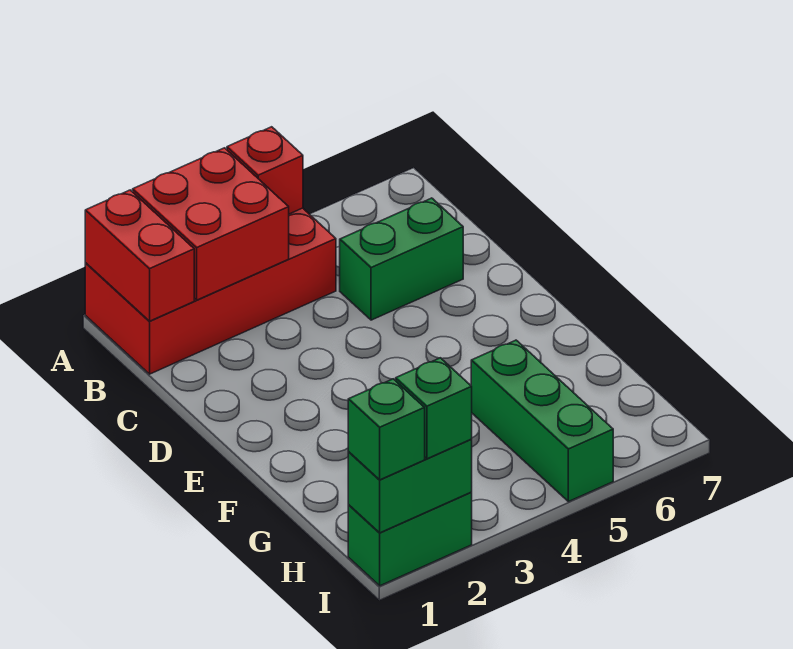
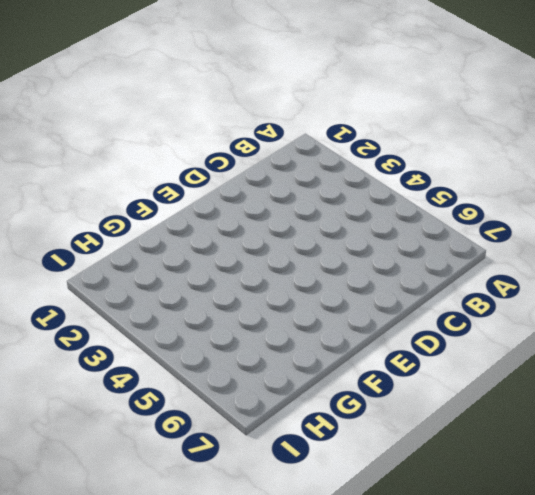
none -> red 2x4 brick [85,208,336,374]
none -> green 1x2 brick [340,198,463,320]

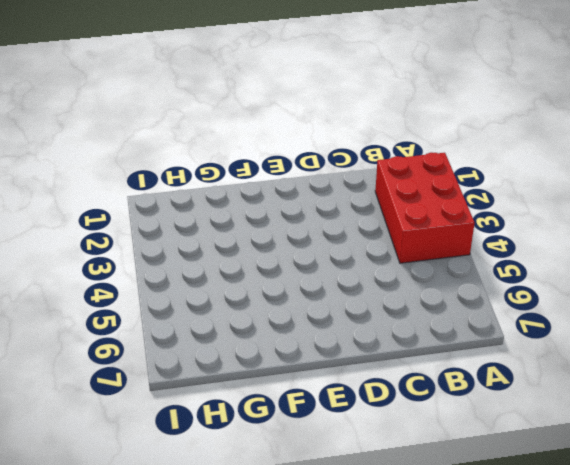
red 2x3 brick [375,152,474,263] -> red 2x4 brick [85,208,336,374]
none -> green 1x2 brick [340,198,463,320]
none -> green 1x3 brick [471,340,613,502]

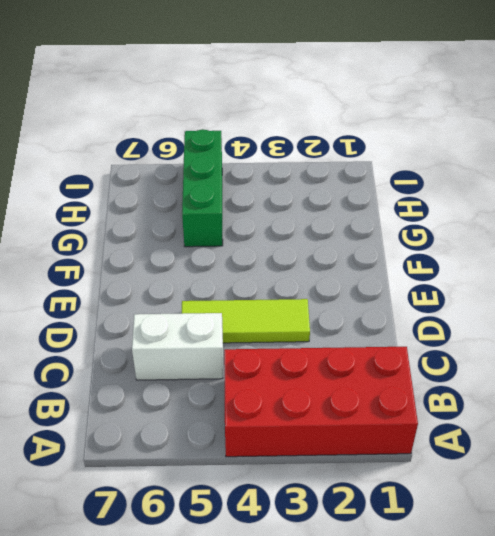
white 1x2 brick [132,313,223,380] -> green 1x2 brick [340,198,463,320]
lime 1x3 tile [182,299,310,343] -> none
none -> green 1x2 brick [348,492,472,586]
none -> red 1x2 brick [85,190,194,321]

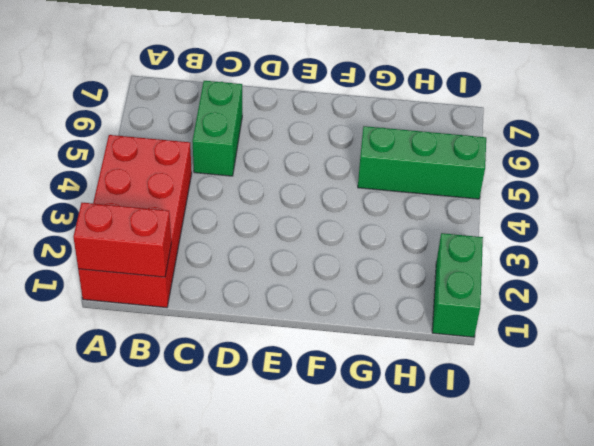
none -> red 2x2 brick [133,148,289,300]
none -> red 1x1 brick [227,127,303,214]

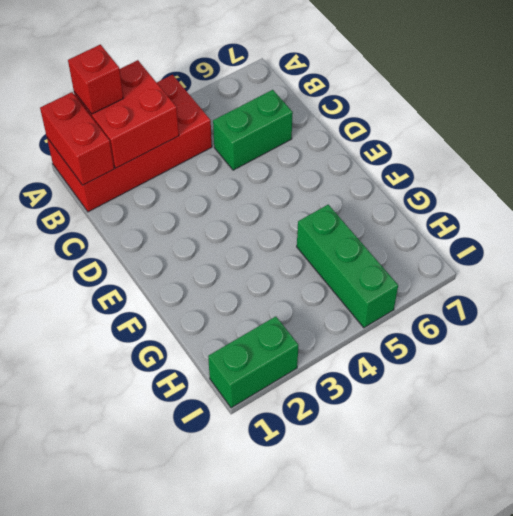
red 1x1 brick [68,45,124,114] -> red 1x1 brick moved to [227,127,303,214]
none -> green 1x2 brick [348,439,472,533]
none -> green 1x1 brick [348,379,425,480]

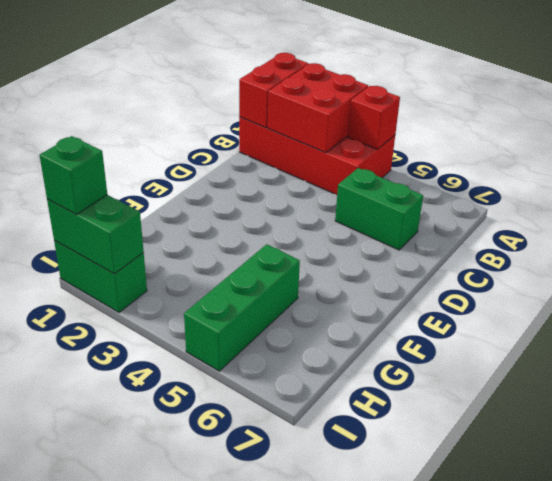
none -> green 1x1 brick [396,358,472,459]

